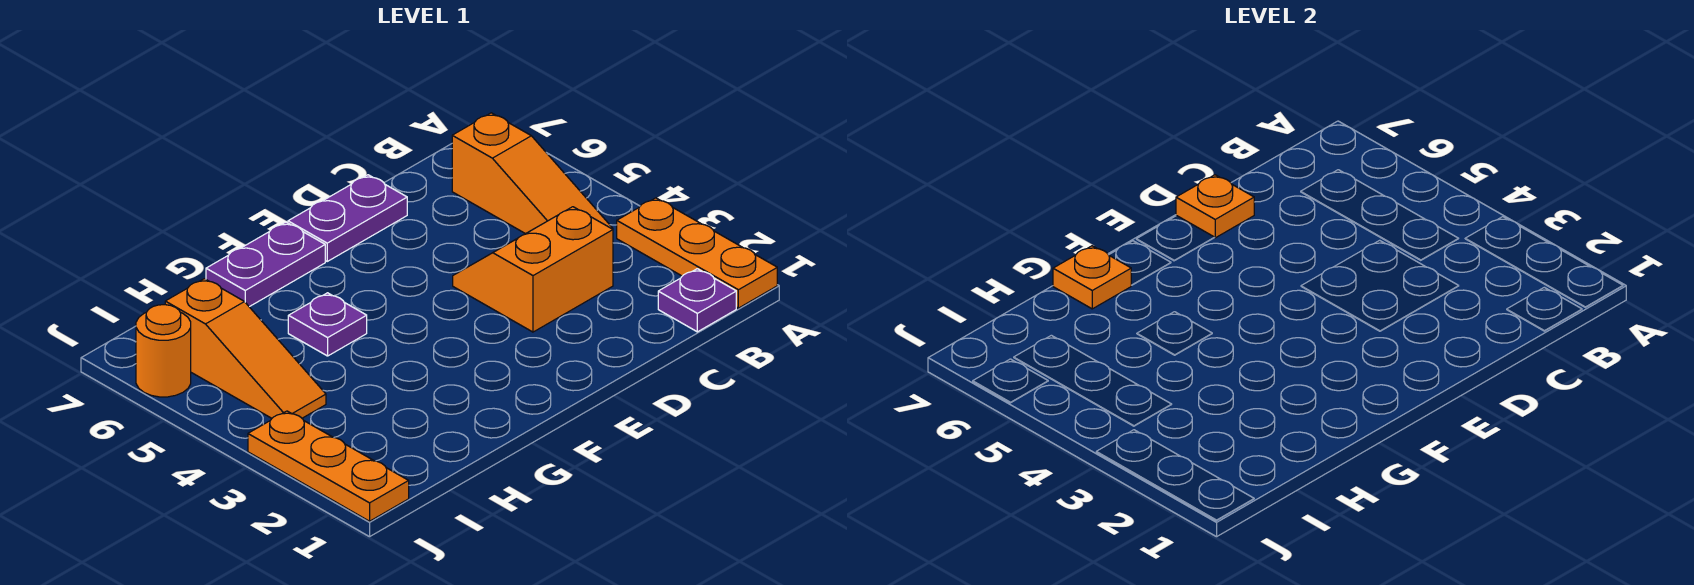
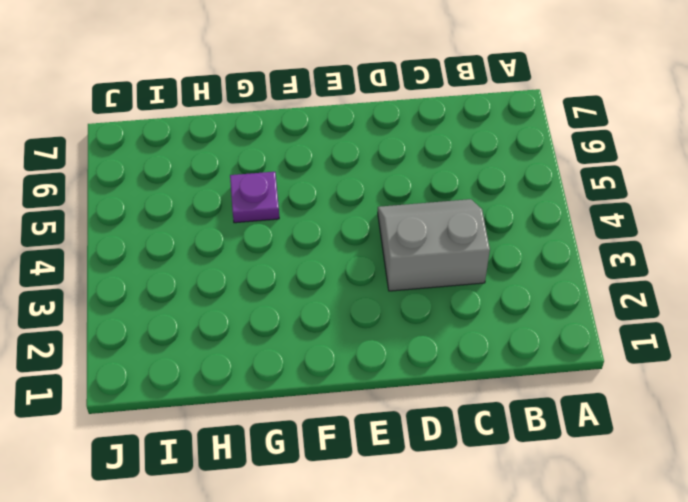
grey 2x2 slope [378,199,490,291] -> orange 2x2 slope [453,207,613,332]
none -> orange 1x3 plate [617,198,777,308]
none -> purple 1x1 plate [658,269,736,332]
none -> orange 1x3 slope [452,113,613,234]

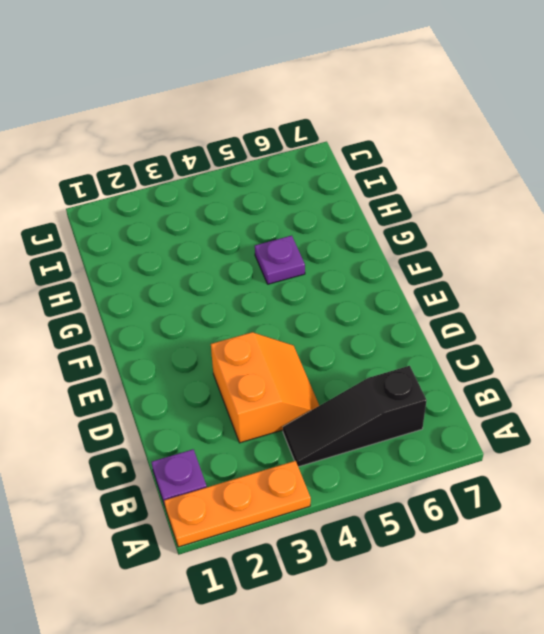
black 1x3 slope [283,366,427,467] -> orange 1x3 slope [452,113,613,234]
none -> purple 1x2 plate [288,175,407,261]
none -> purple 1x2 plate [206,222,325,307]
none -> orange 1x3 slope [165,279,326,418]

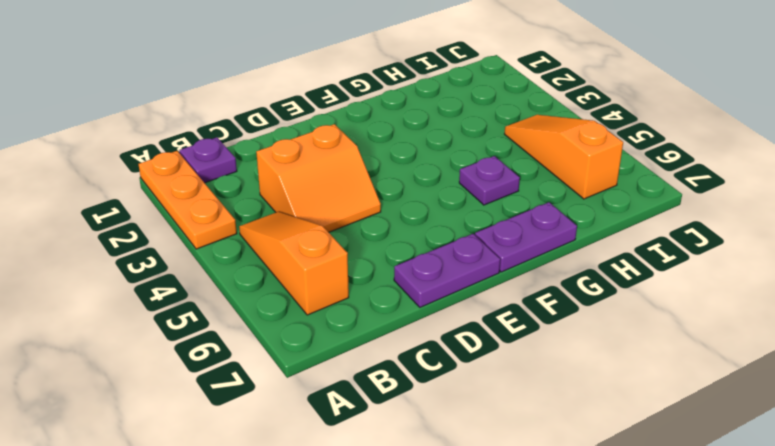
none -> orange 1x3 plate [248,411,409,521]
none -> orange 1x1 round brick [136,305,191,397]
none -> orange 1x1 plate [1176,175,1254,238]

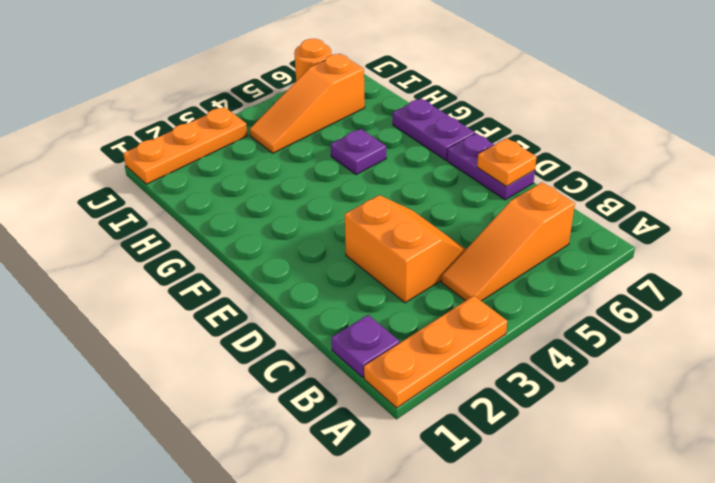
none -> orange 1x1 plate [1053,246,1131,309]

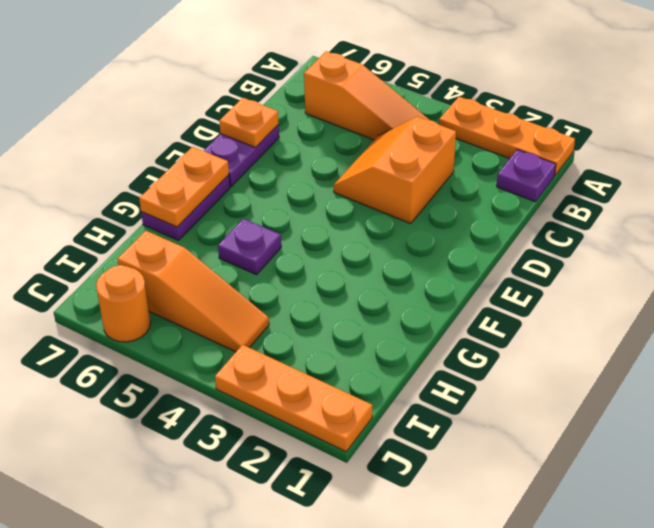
orange 1x2 plate [139,147,229,227] -> orange 1x1 plate [1053,246,1131,309]

